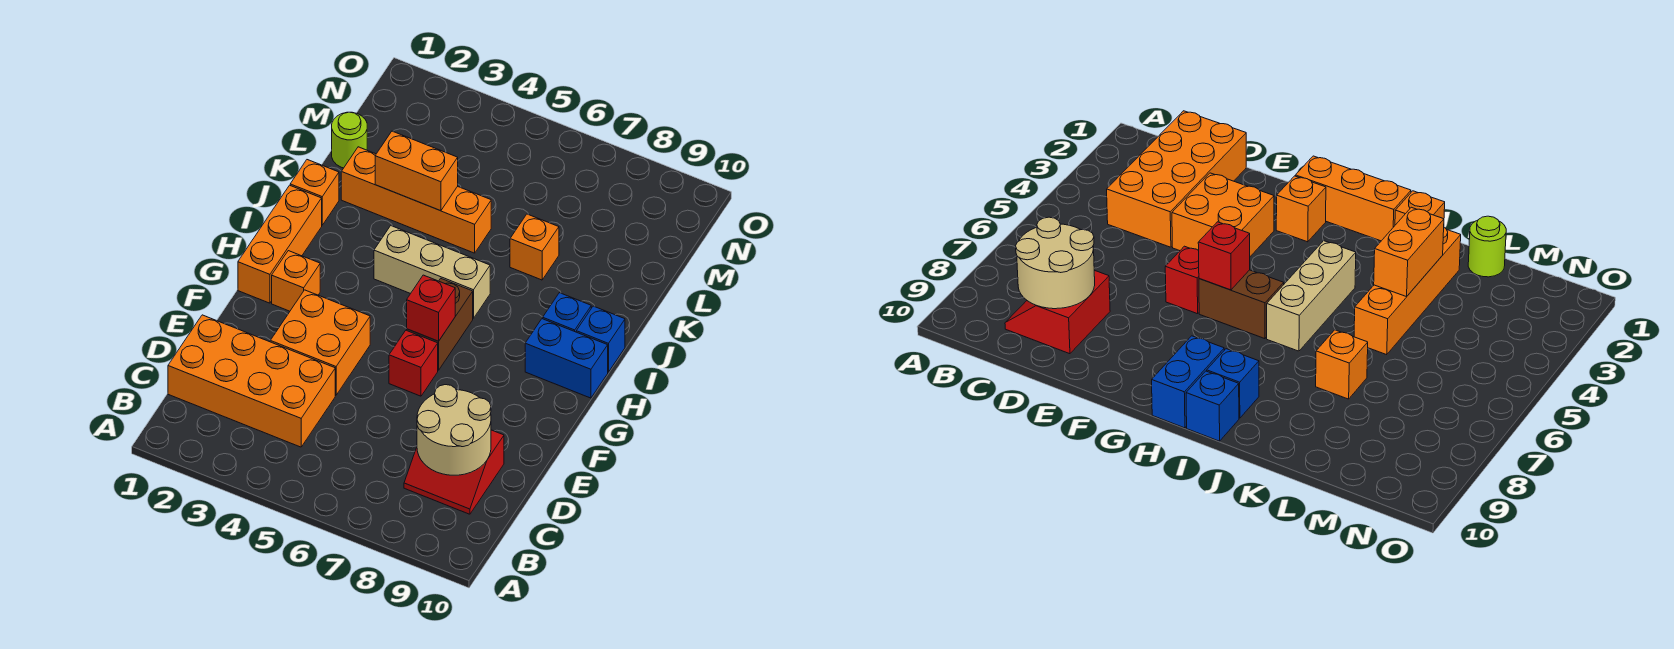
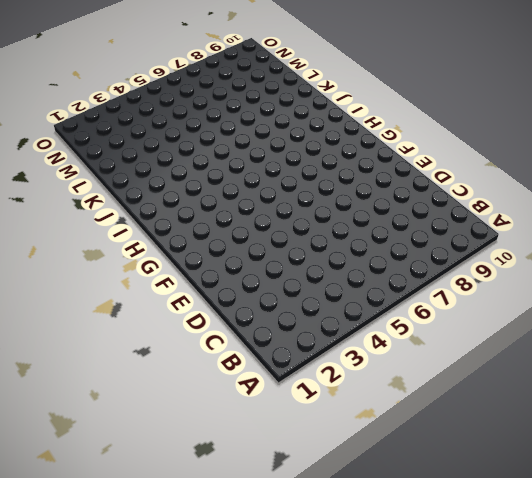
none -> orange 2x4 brick [168,315,335,447]
none -> red 2x2 slope [404,430,504,514]
none -> orange 2x2 brick [270,290,370,395]

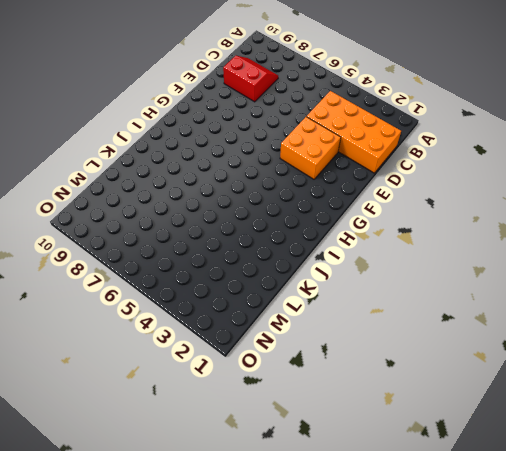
none -> red 1x1 brick [389,330,438,396]
none -> orange 1x3 brick [238,185,322,303]
none -> orange 1x1 brick [272,251,320,311]

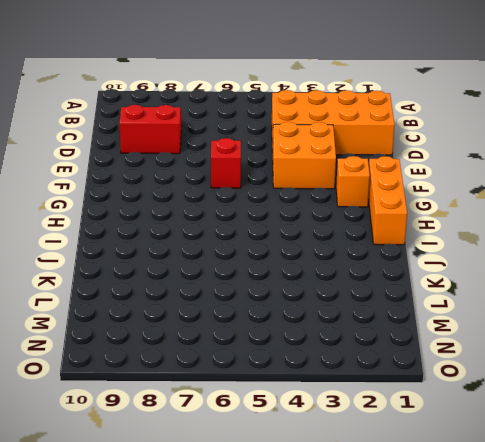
none -> brown 1x2 brick [407,279,473,370]
none -> blue 1x2 brick [525,319,608,398]
none -> tan 1x3 brick [374,226,490,319]

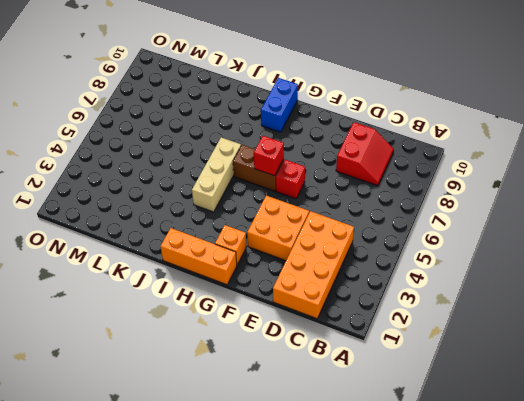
none -> blue 1x1 brick [543,293,591,332]
none -> blue 1x1 brick [576,306,625,372]
none -> orange 1x1 brick [290,160,339,225]

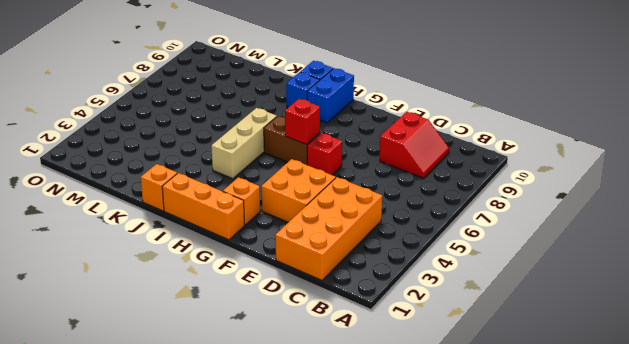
none -> orange 1x4 brick [341,147,491,253]
none -> orange 1x1 brick [510,214,559,280]
none -> lime 1x1 round brick [332,112,367,168]

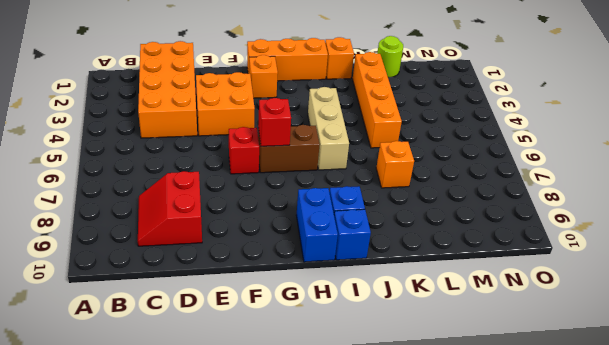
none -> tan 2x2 round brick [417,385,491,475]
none -> orange 1x2 brick [375,131,458,211]

